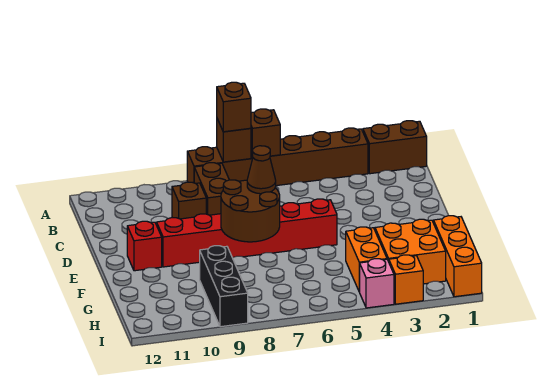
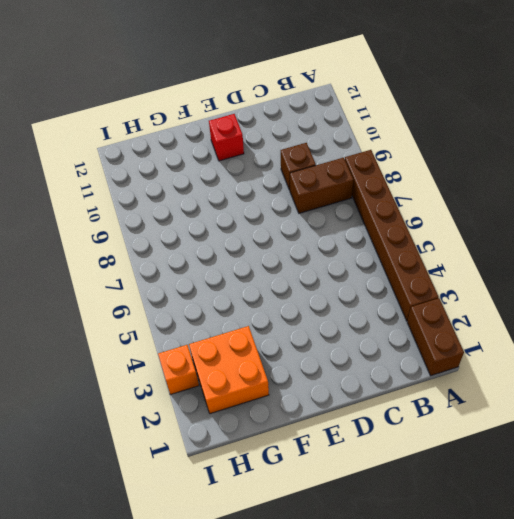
none -> red 1x6 brick [157,199,337,267]
none -> orange 1x3 brick [433,216,482,297]
none -> orange 1x2 brick [346,227,387,292]

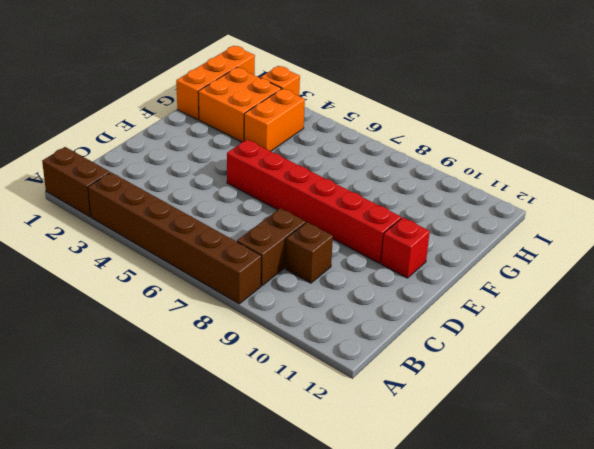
none -> black 1x3 brick [200,246,248,327]
none -> pink 1x1 brick [360,259,394,308]
none -> brown 1x1 brick [251,109,280,158]

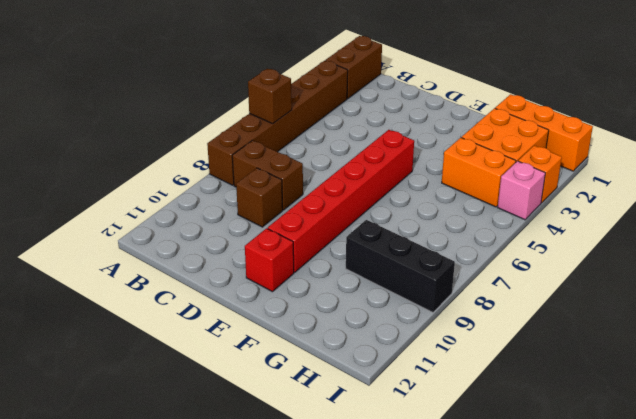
none -> brown 1x1 brick [217,119,251,162]
none -> brown 2x2 round brick [221,180,280,242]
none -> brown 1x1 brick [217,82,251,132]

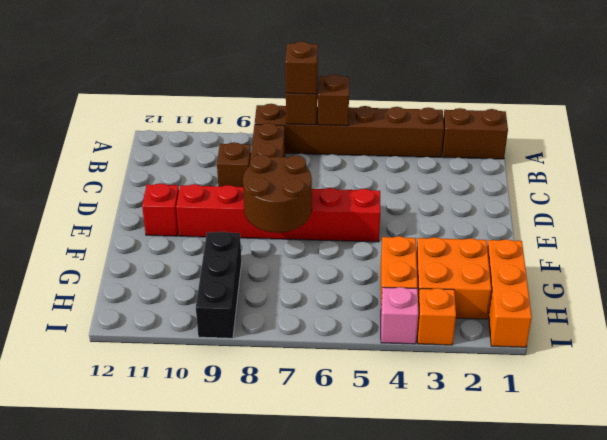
none -> brown 1x1 cone [247,146,276,194]

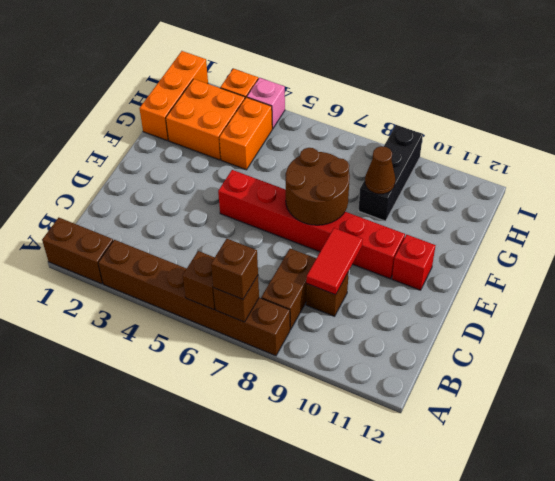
red 1x2 tile [306,228,363,295] -> none
brown 1x1 cone [365,146,395,194] -> brown 1x1 cone moved to [247,146,276,194]

